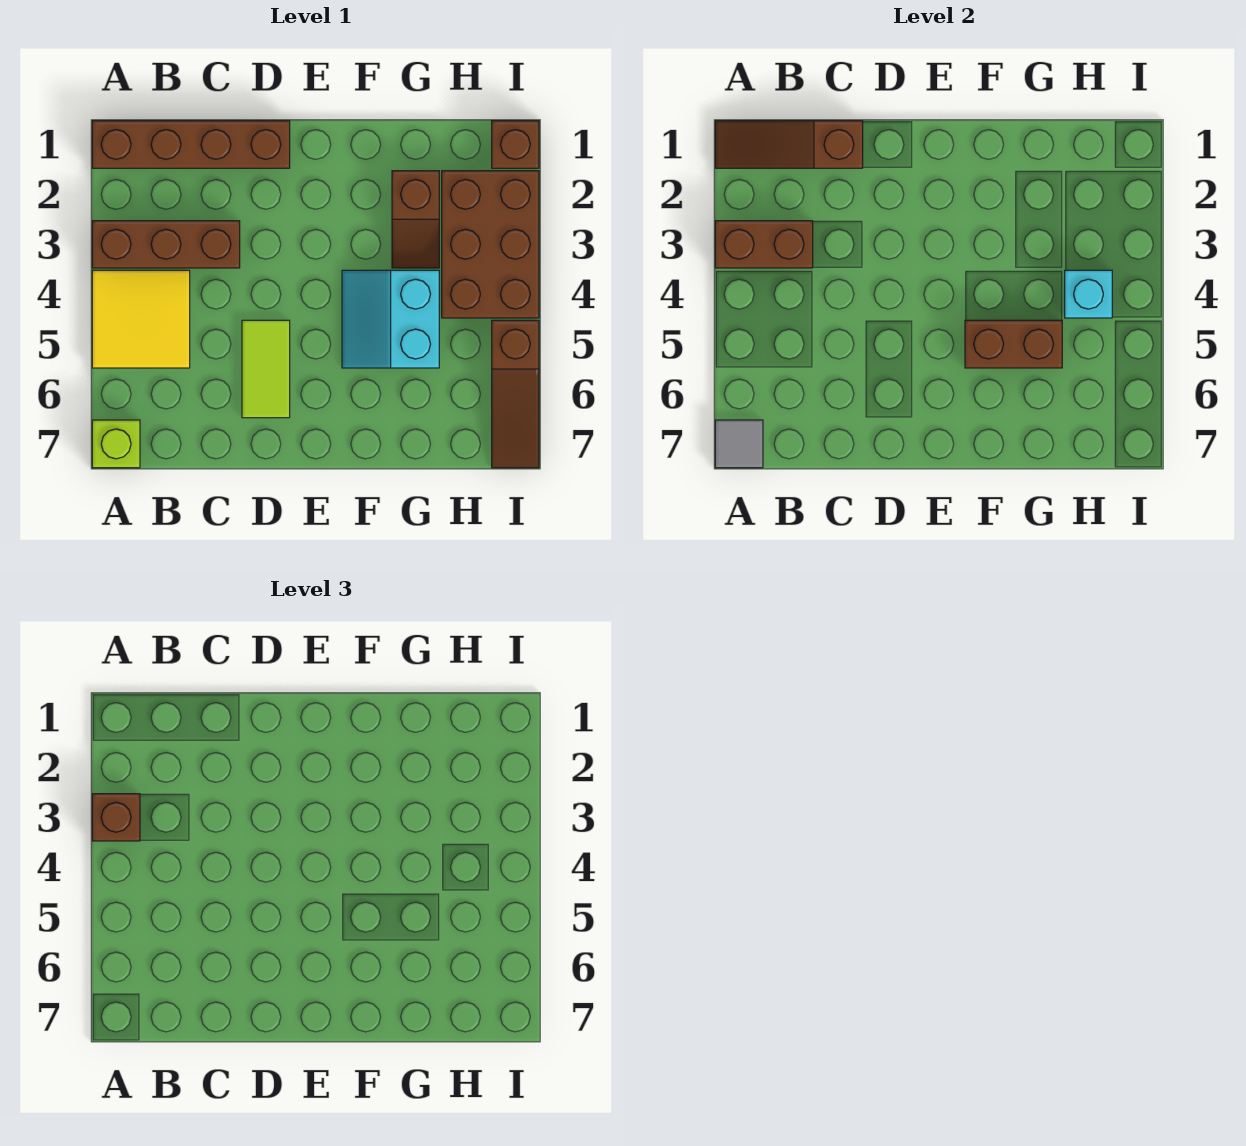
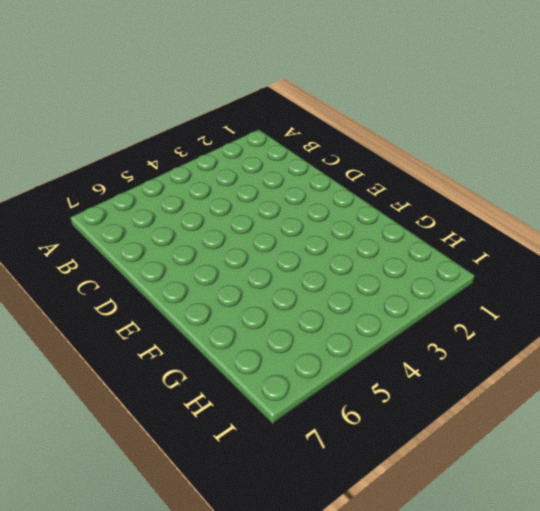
none -> brown 1x4 brick [92,121,290,168]
none -> brown 1x3 brick [92,221,240,268]
none -> yellow 2x2 tile [92,270,190,368]

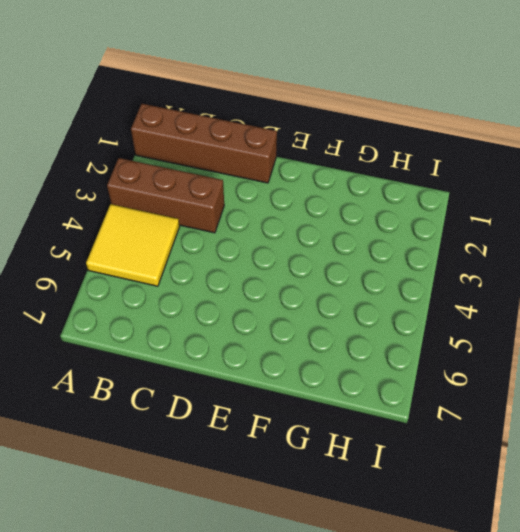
none -> lime 1x1 brick [92,420,140,468]
none -> lime 1x2 tile [242,320,290,418]
none -> cyan 2x2 slope [342,270,439,368]

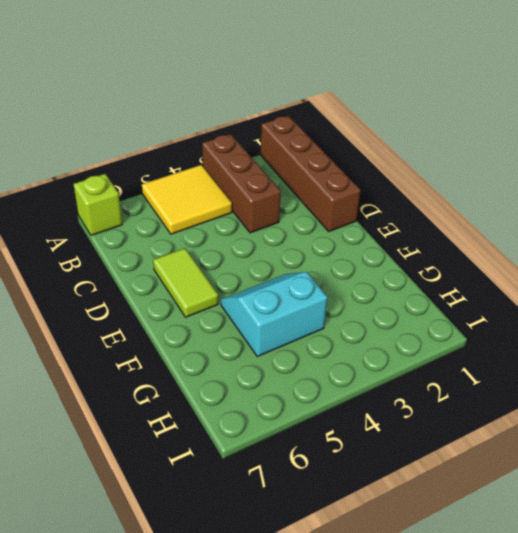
lime 1x2 tile [153,248,218,317] -> lime 1x2 tile turned to [242,320,290,418]
none -> brown 1x2 slope [392,171,439,268]
none -> brown 2x3 brick [442,171,539,318]
none -> brown 1x1 brick [492,121,539,168]

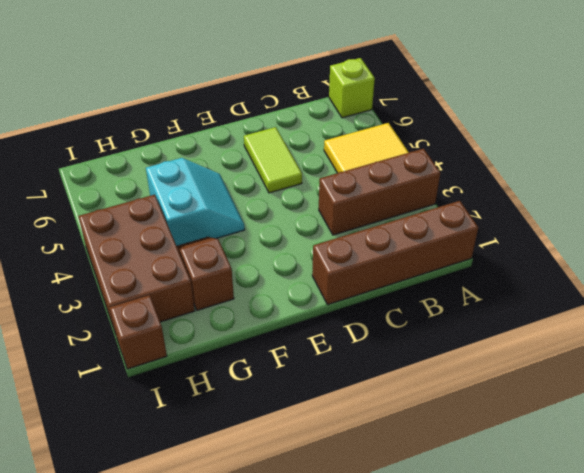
none -> brown 1x3 slope [492,320,539,468]
none -> brown 1x3 slope [715,121,863,168]
none -> brown 1x2 brick [715,221,813,268]

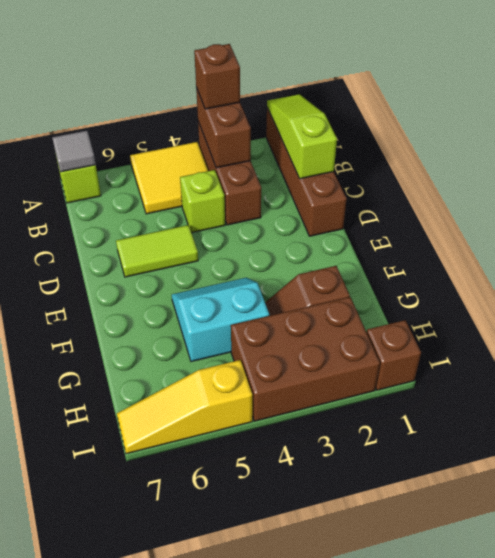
lime 1x3 slope [267,94,337,179] -> brown 1x3 slope [715,121,863,168]
lime 1x1 brick [180,170,225,233] -> none
yellow 1x3 slope [117,360,252,454] -> brown 1x3 slope [492,320,539,468]
none -> brown 1x2 brick [965,320,1062,368]
none -> cyan 1x1 brick [1065,270,1112,318]

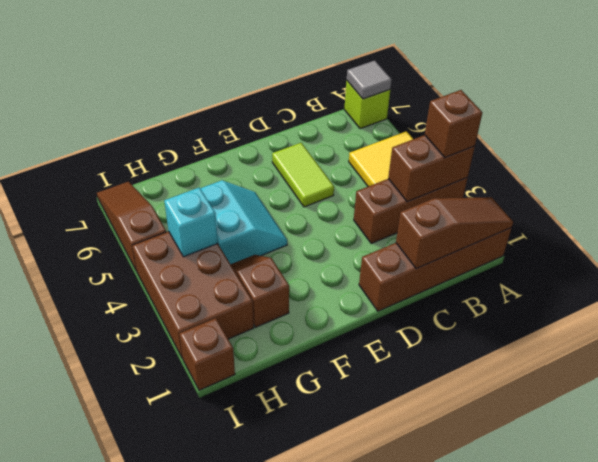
none -> brown 1x2 brick [965,320,1062,368]

